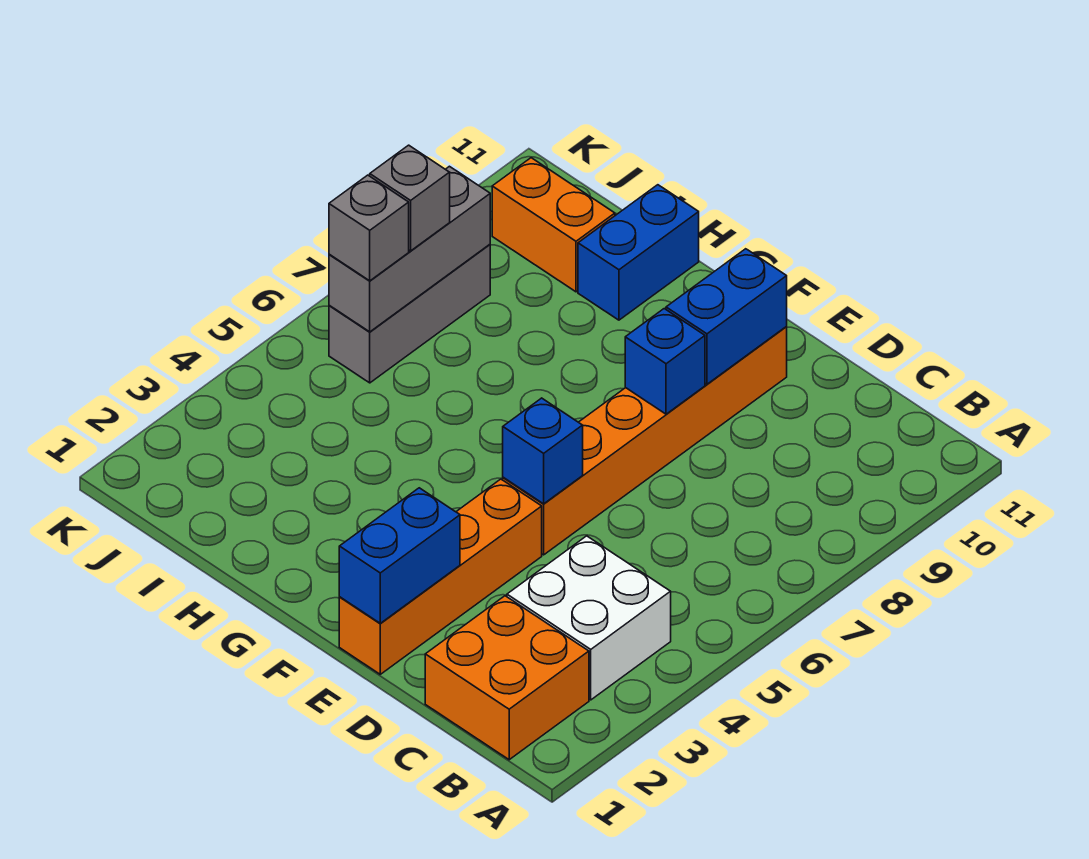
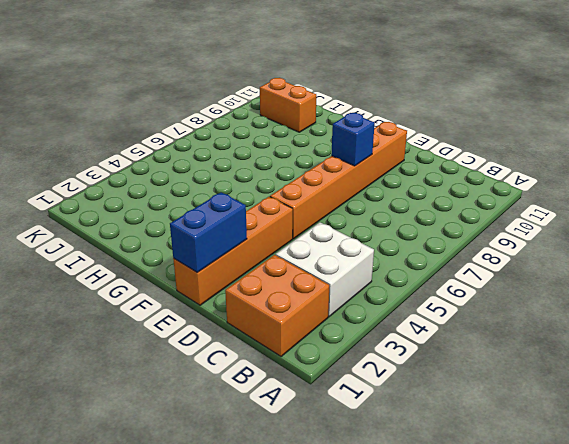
none -> blue 1x2 brick [578,185,699,320]
none -> grey 1x3 brick [329,244,490,383]
none -> blue 1x1 brick [503,398,583,504]

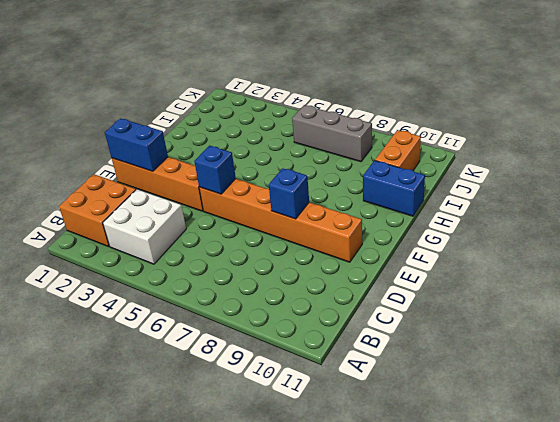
none -> blue 1x2 brick [666,249,787,384]
none -> grey 1x3 brick [329,166,490,332]
none -> grey 1x1 brick [329,175,409,281]

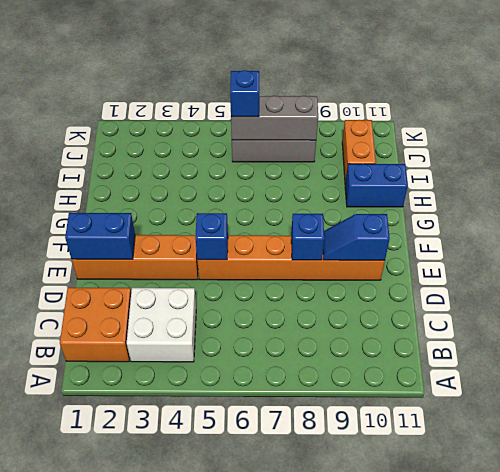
blue 1x2 slope [323,214,390,260] -> blue 1x2 brick [666,249,787,384]
blue 1x1 brick [230,70,259,117] -> grey 1x1 brick [329,175,409,281]
none -> grey 1x1 brick [370,145,450,251]

